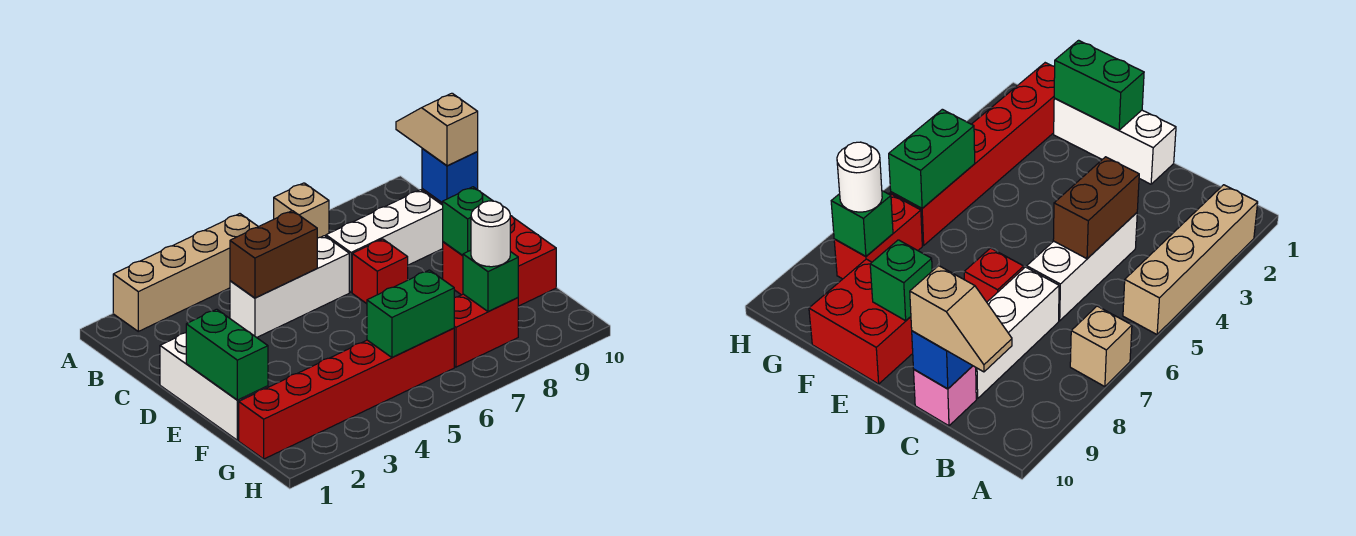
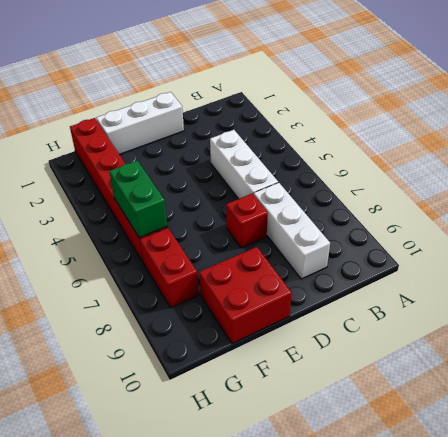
none -> tan 1x4 brick [113,214,258,331]
none -> tan 1x1 brick [274,183,329,238]
none -> pink 1x1 brick [914,366,976,426]

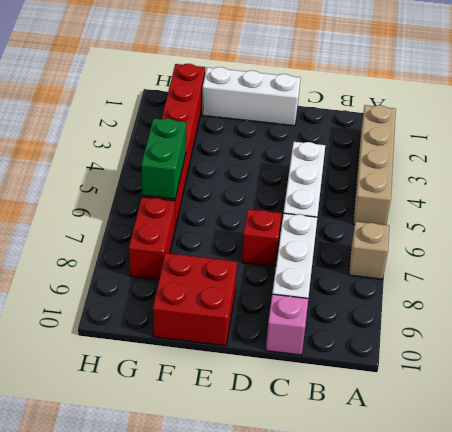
none -> brown 1x2 brick [230,211,317,298]
none -> blue 1x1 brick [422,148,478,203]
none -> green 1x2 brick [186,309,268,400]

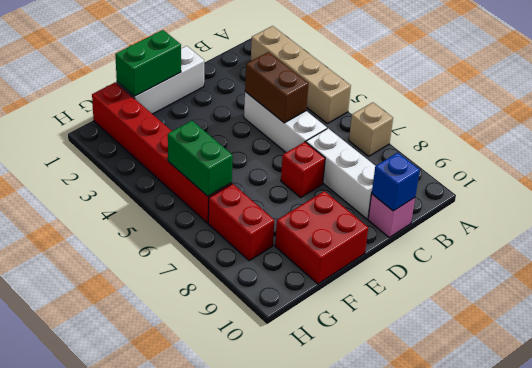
none -> green 1x1 brick [443,187,493,255]
none -> green 1x1 brick [463,250,518,311]
none -> tan 1x2 slope [396,93,478,166]

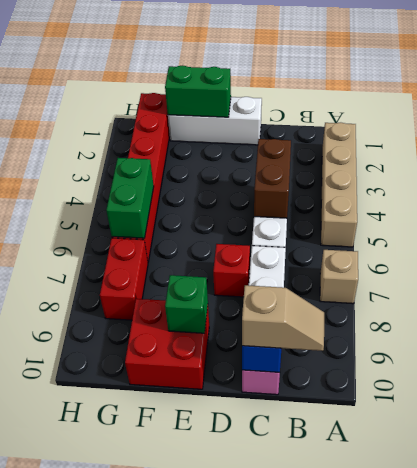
none -> green 1x1 brick [463,250,518,311]
none -> white 1x1 round brick [471,201,510,267]

